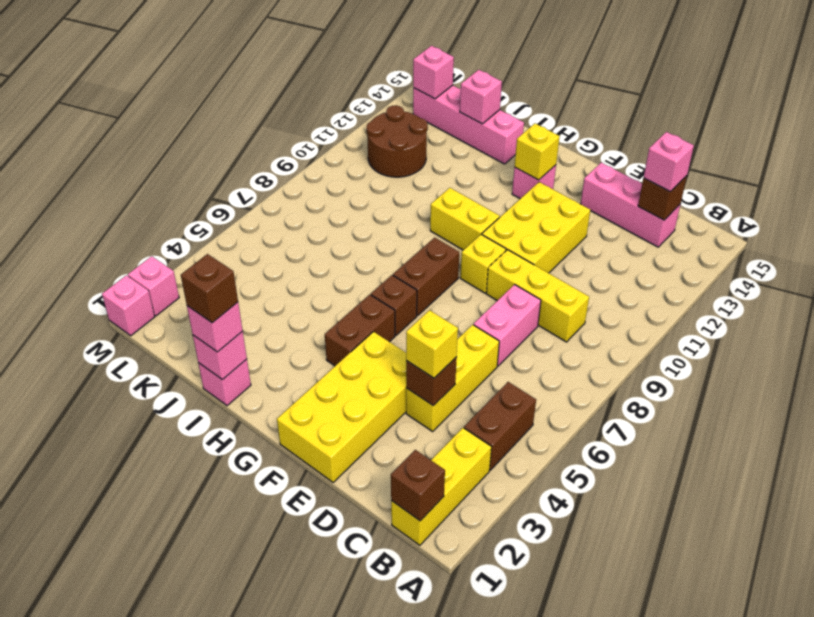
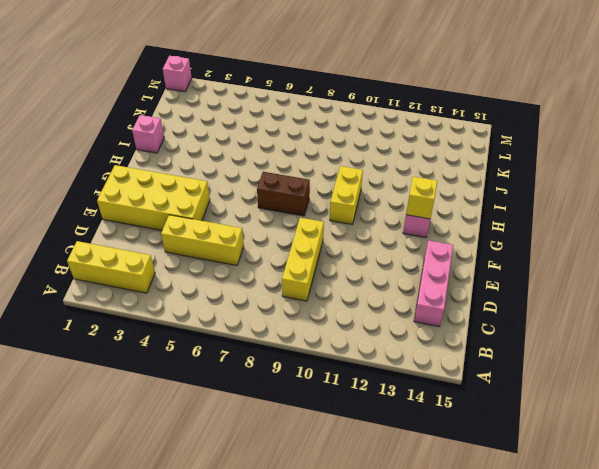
none -> brown 1x2 brick [464,382,536,470]
none -> pink 1x2 brick [474,285,541,366]
none -> yellow 2x3 brick [482,182,590,273]
none -> yellow 1x1 brick [460,235,506,293]

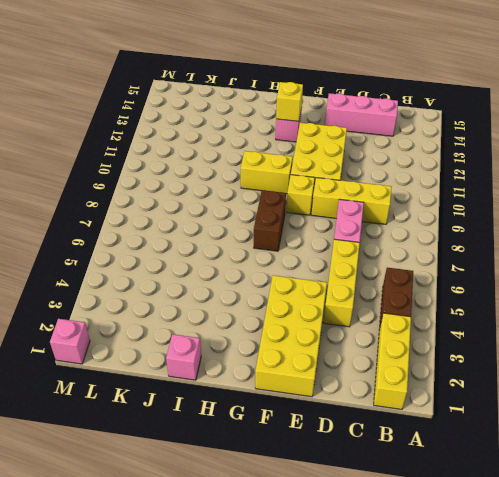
none -> brown 1x2 brick [325,295,395,366]
none -> brown 1x1 brick [371,275,417,335]
none -> pink 1x4 brick [413,85,524,164]
none -> brown 2x2 round brick [366,105,428,177]

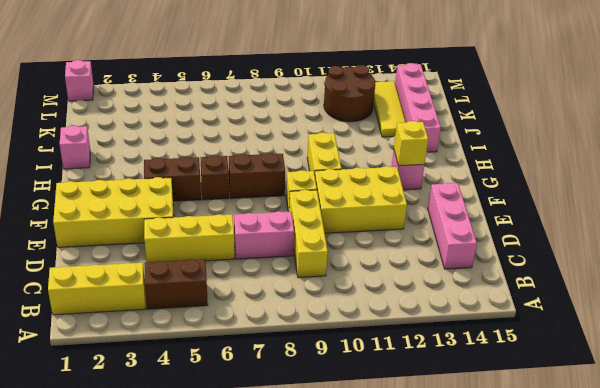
yellow 1x3 tile [373,81,406,137] -> none
none -> pink 1x1 brick [128,256,179,316]
none -> brown 1x1 brick [391,450,445,521]
none -> brown 1x1 brick [638,176,687,220]
none -> brown 1x1 brick [406,357,457,406]

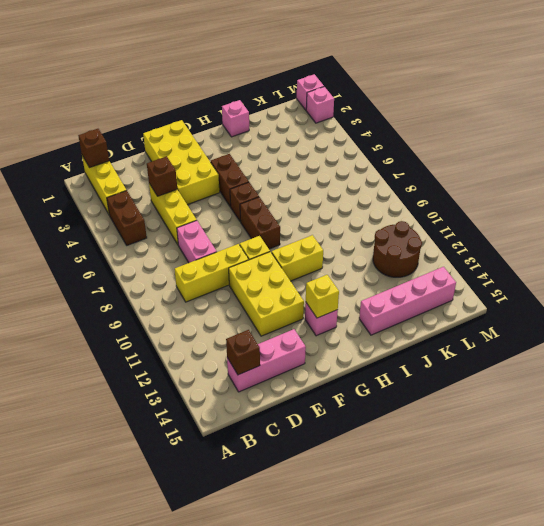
none -> pink 1x1 brick [193,332,247,380]
none -> pink 1x1 brick [460,70,502,124]
none -> pink 1x1 brick [413,46,454,99]
none -> pink 1x1 brick [644,132,694,191]

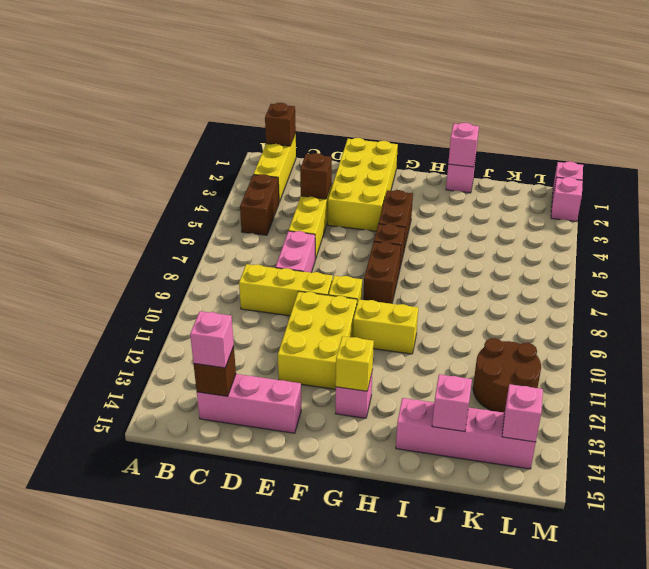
none -> yellow 1x1 brick [406,310,458,378]
none -> pink 1x1 brick [187,302,243,352]
none -> brown 1x1 brick [181,254,238,323]

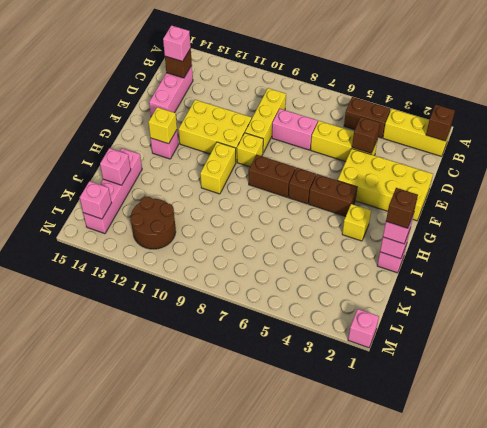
yellow 1x1 brick [342,204,371,241] -> yellow 1x1 brick moved to [406,310,458,378]
none -> pink 1x1 brick [128,256,179,316]

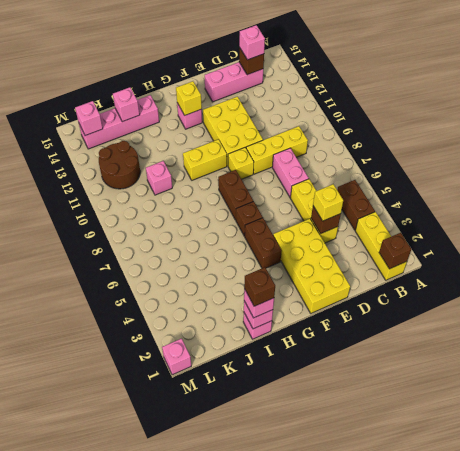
pink 1x1 brick [146,161,172,195] -> pink 1x1 brick moved to [128,256,179,316]

